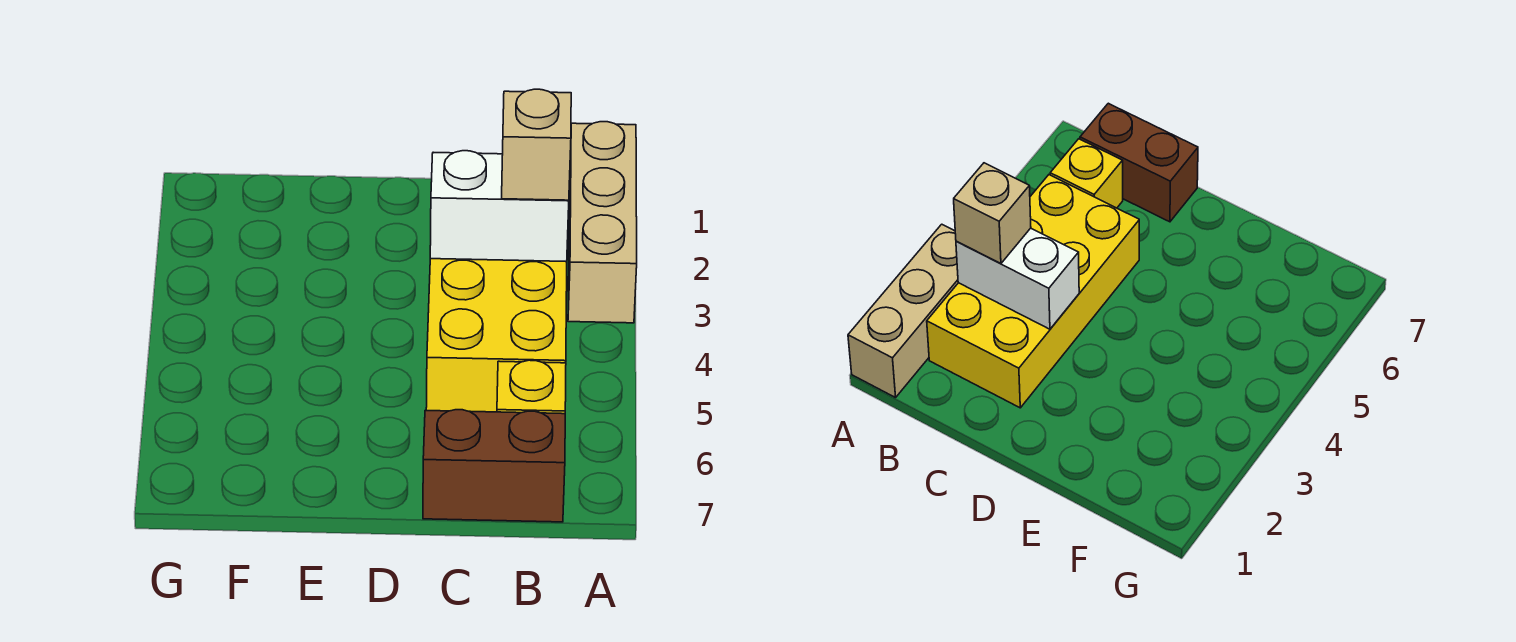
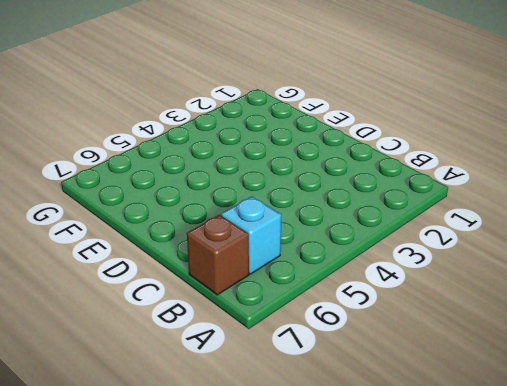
cyan 1x1 brick [221,196,281,274] -> yellow 1x1 brick [497,360,566,414]
brown 1x1 brick [187,215,249,295] -> brown 1x2 brick [423,410,565,522]
none -> tan 1x3 brick [568,122,637,323]
none -> yellow 2x4 brick [426,259,567,412]

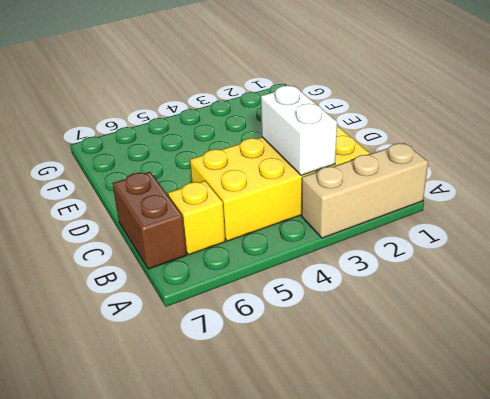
none -> tan 1x1 brick [502,89,571,200]

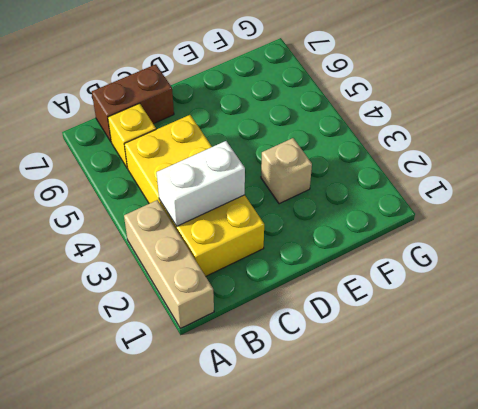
tan 1x1 brick [261,138,312,204] -> tan 1x1 brick moved to [502,89,571,200]

